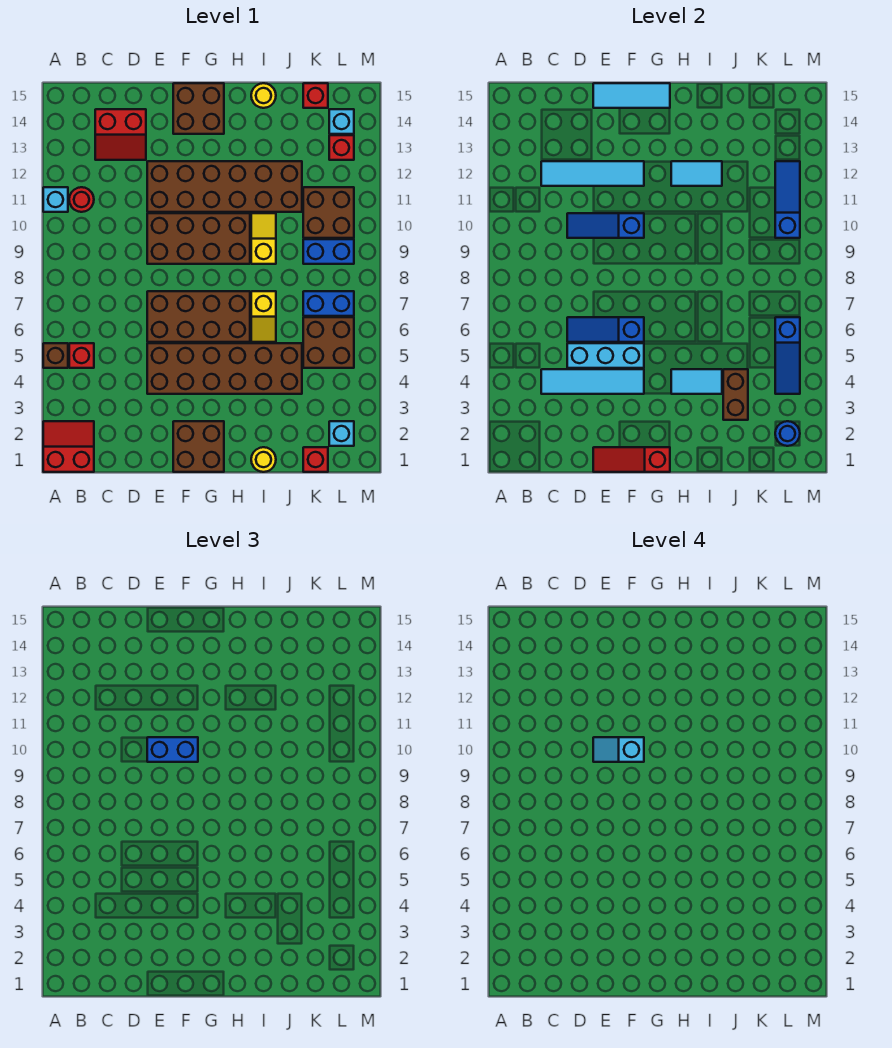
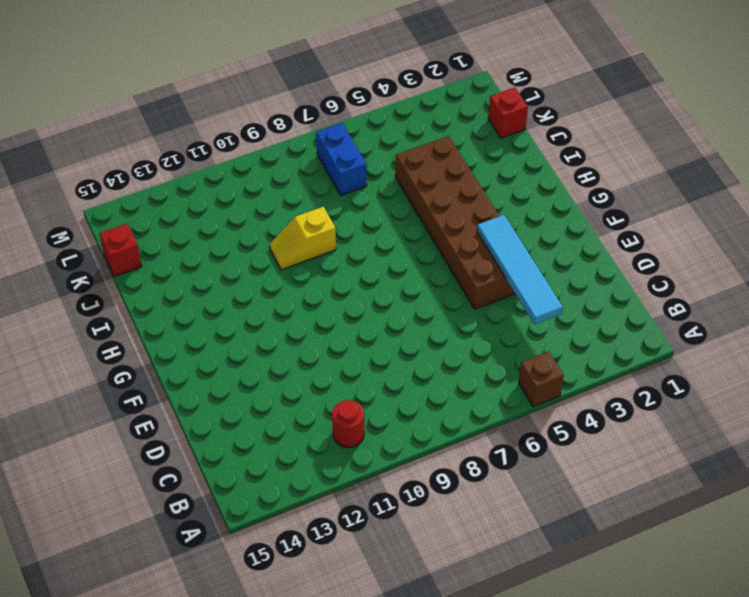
none -> red 2x2 slope [43,421,94,472]
none -> cyan 1x1 brick [43,187,68,212]
none -> red 1x1 brick [69,343,94,368]
none -> red 2x2 slope [95,109,146,160]

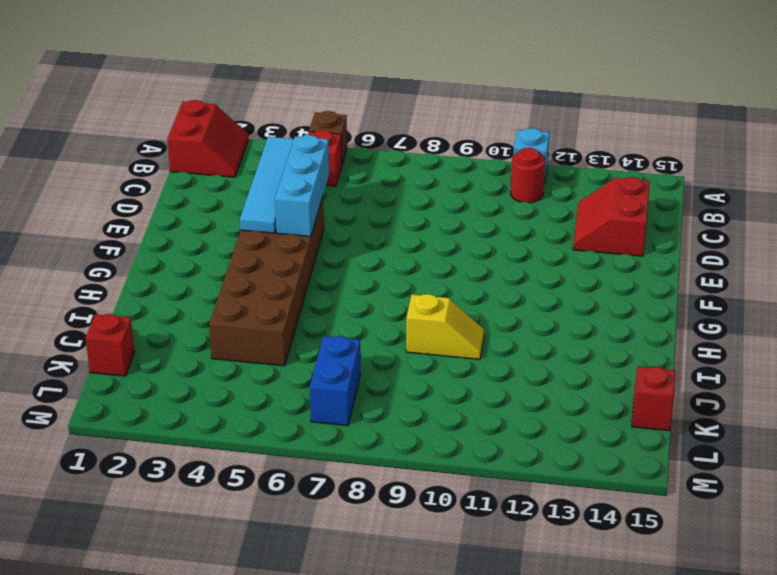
none -> brown 2x4 brick [147,291,250,342]
none -> brown 2x4 brick [147,213,250,264]
none -> brown 2x6 brick [147,161,302,212]
none -> brown 2x2 brick [173,421,224,472]

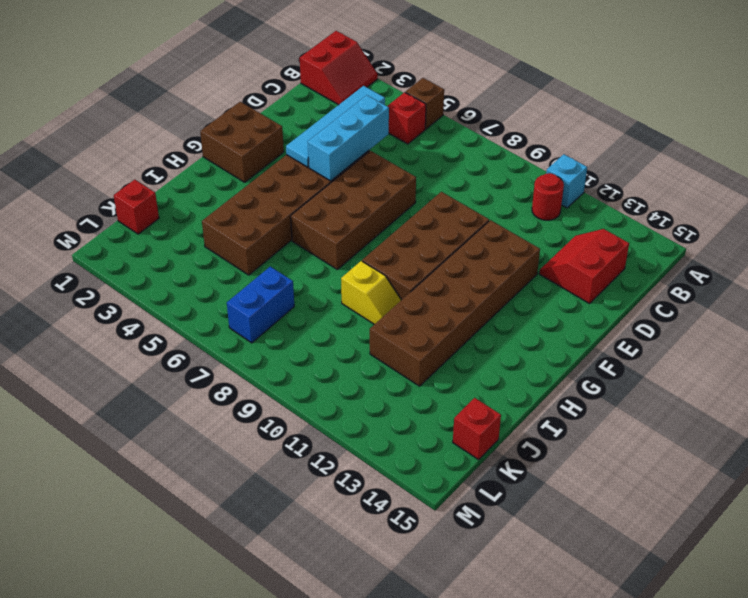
none -> brown 2x2 brick [173,83,224,134]
none -> yellow 1x1 round brick [251,447,276,472]
none -> yellow 1x2 slope [251,291,276,342]
none -> yellow 1x1 round brick [251,83,276,108]

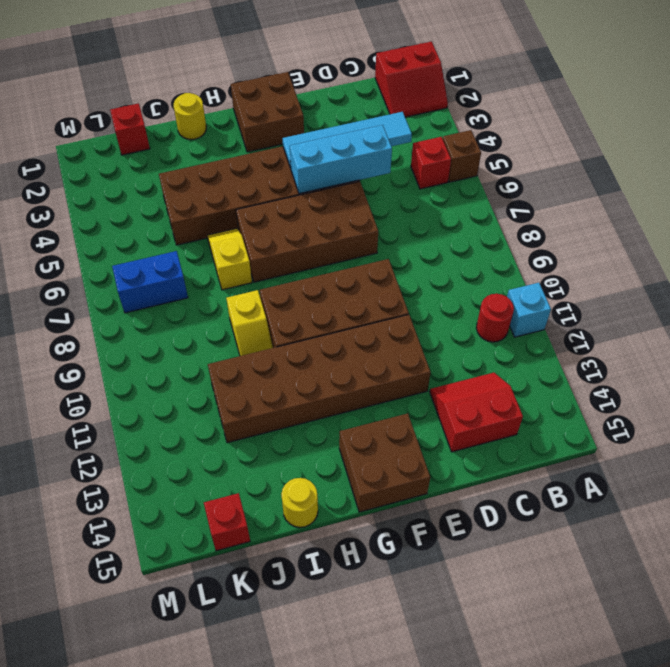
none -> brown 2x2 brick [303,317,354,368]
none -> blue 1x2 brick [303,239,354,264]
none -> brown 2x2 brick [303,187,354,238]
none -> cyan 1x1 brick [329,421,354,446]

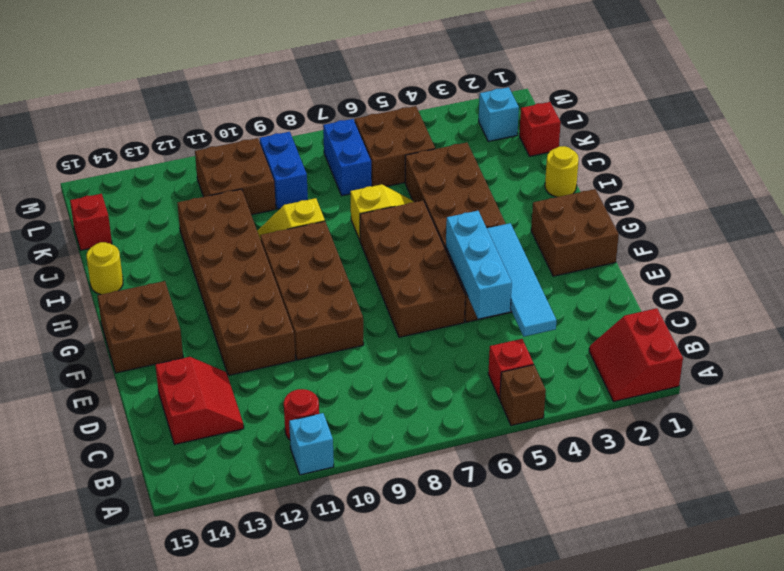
none -> red 1x1 brick [329,135,354,160]
none -> cyan 1x1 brick [329,109,354,134]
none -> cyan 1x4 tile [541,161,644,186]
none -> blue 1x3 slope [567,317,644,342]

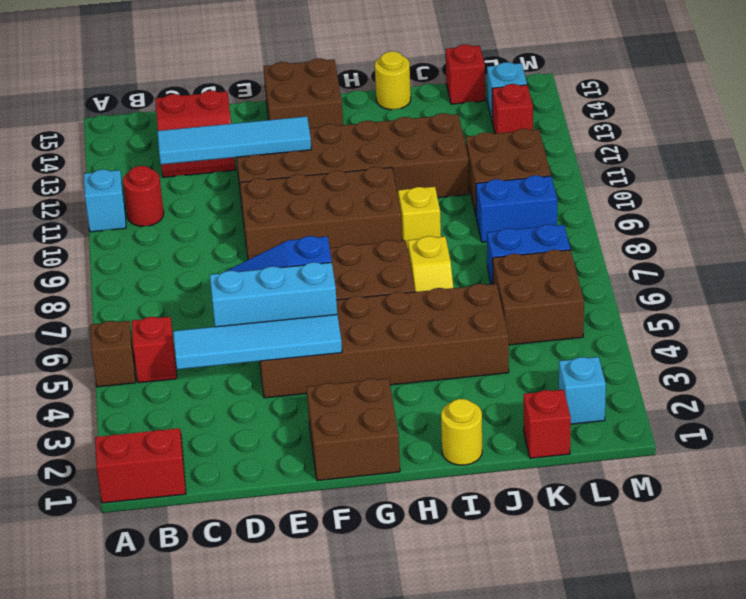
none -> blue 1x3 slope [567,213,644,238]
none -> red 1x3 slope [593,447,670,472]
none -> cyan 1x3 tile [593,83,670,108]
none -> cyan 1x2 tile [671,369,722,394]

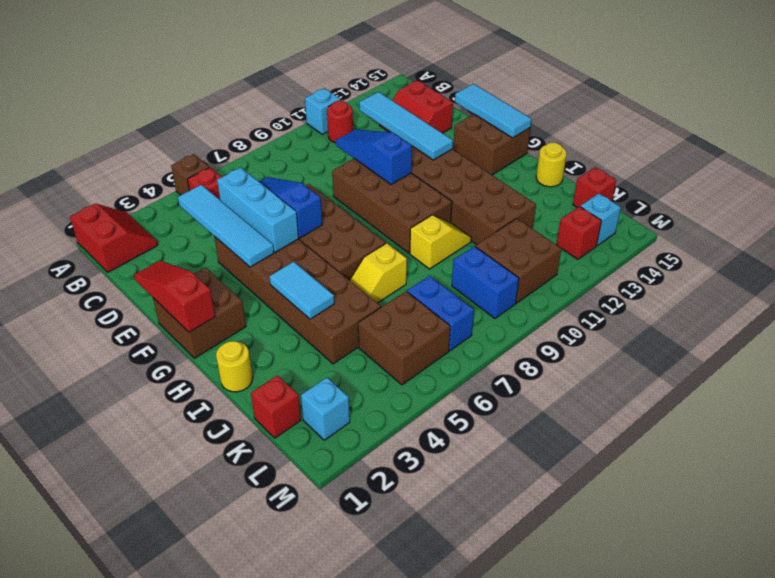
none -> cyan 1x2 tile [671,161,722,186]
none -> brown 1x2 brick [723,369,748,420]
none -> blue 1x1 round brick [775,421,800,446]
none -> blue 1x3 slope [775,317,800,394]

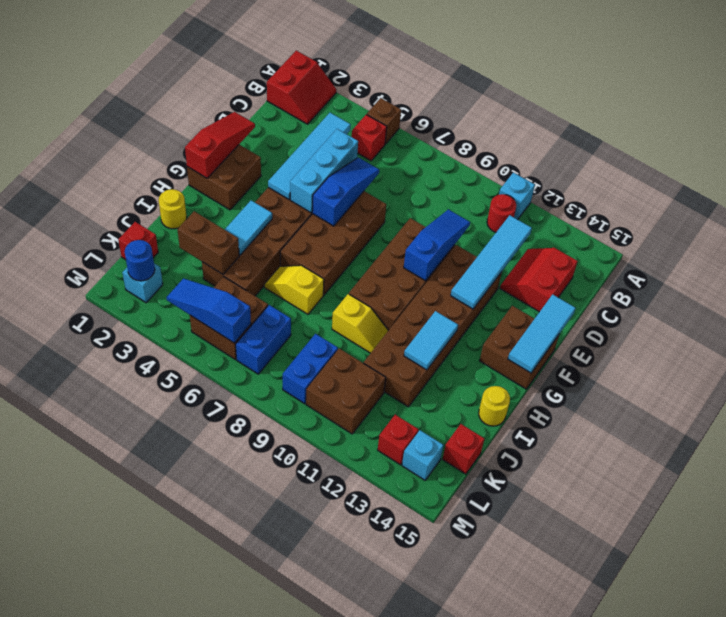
none -> blue 1x3 slope [775,161,800,238]
none -> blue 1x2 brick [147,737,198,762]
none -> cyan 1x2 slope [593,737,644,762]

